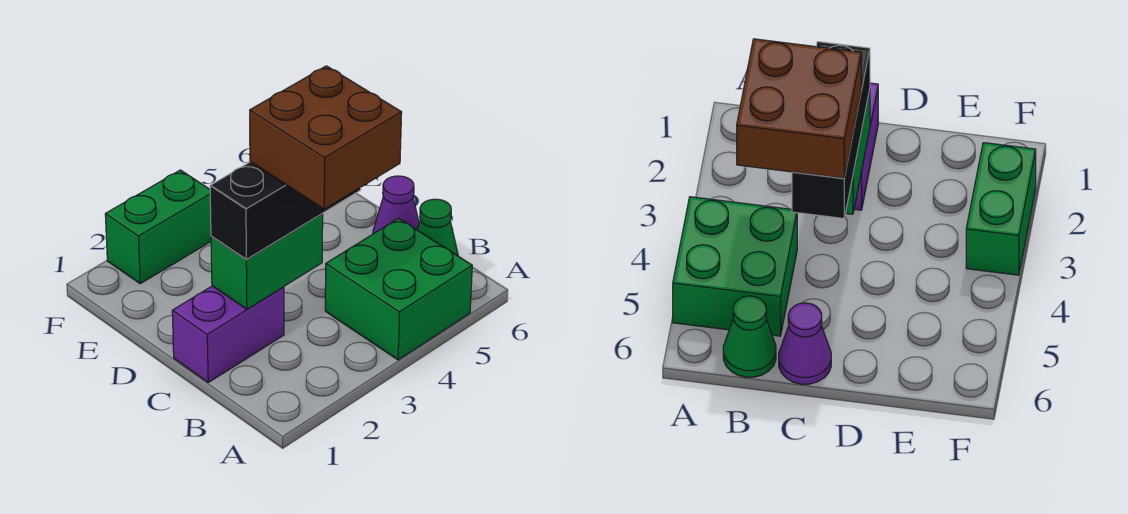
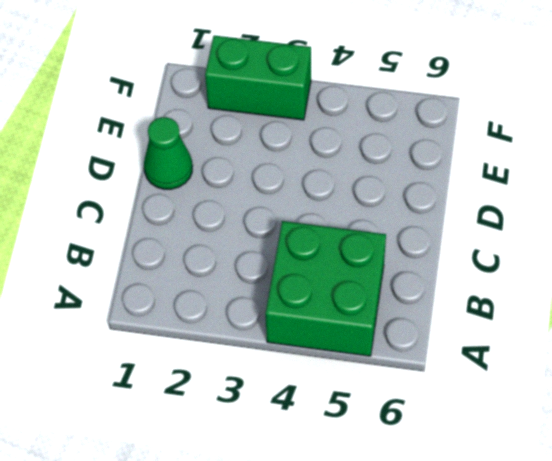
green 1x1 cone [144,117,192,189] -> green 1x1 cone moved to [417,199,458,256]
none -> purple 1x2 brick [172,286,284,382]
none -> purple 1x1 cone [373,176,419,234]

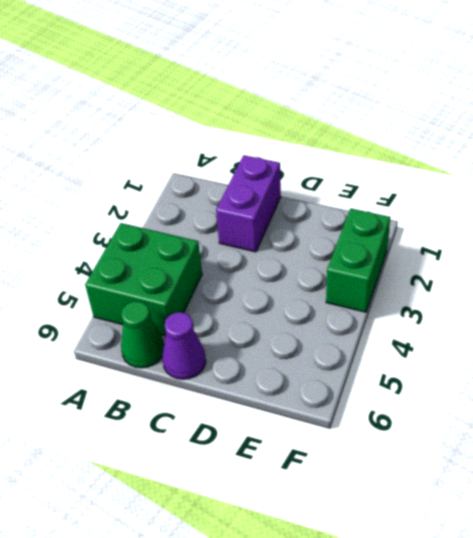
none -> green 1x2 brick [211,214,323,309]
none -> black 1x3 brick [210,162,361,259]

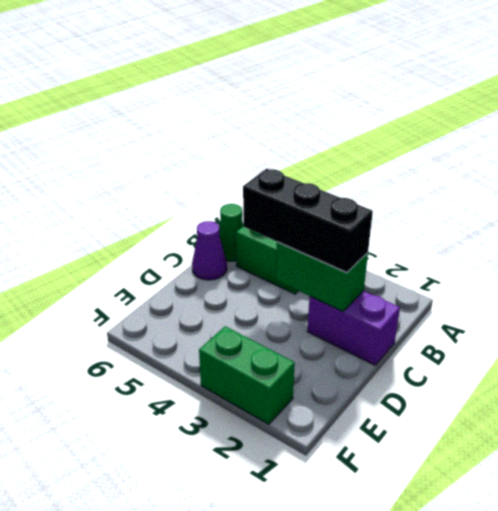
none -> brown 2x2 brick [250,66,402,209]

